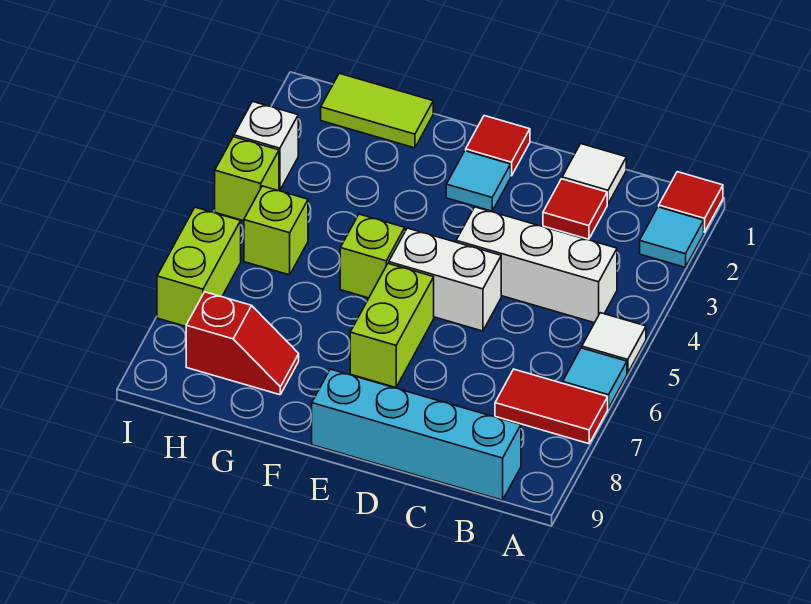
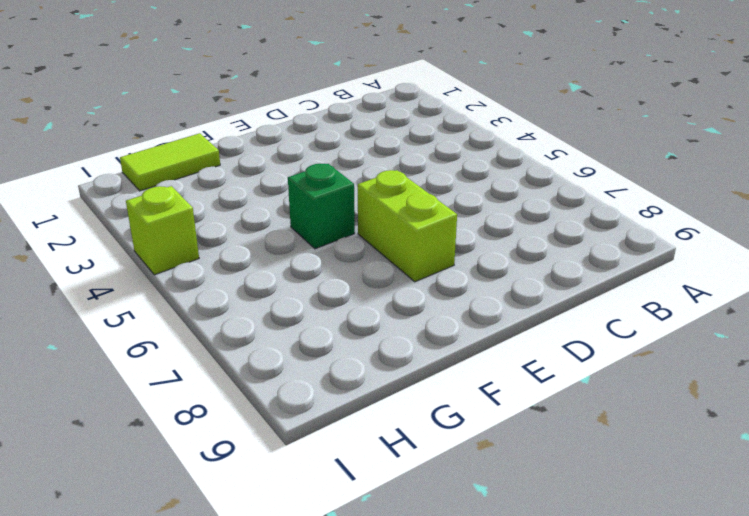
green 1x1 brick [288,164,355,249] -> lime 1x1 brick [340,214,405,298]
none -> red 1x1 tile [659,172,723,232]
none -> cyan 1x1 tile [640,207,704,267]
none -> white 1x1 tile [582,313,646,373]

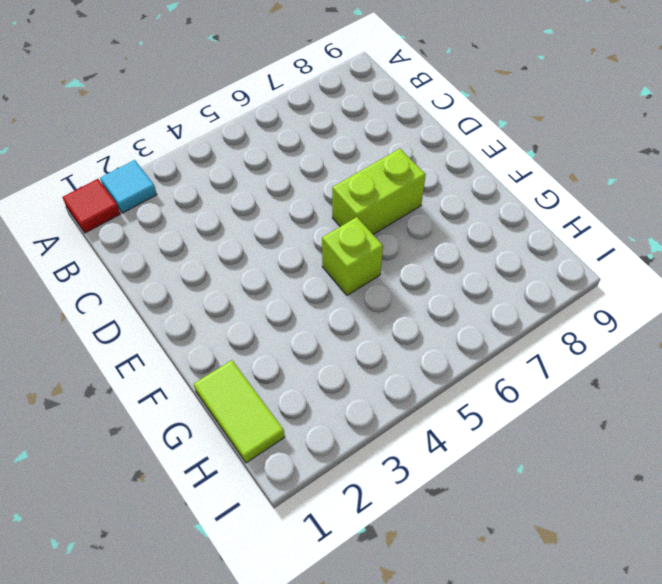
none -> white 1x1 tile [582,313,646,373]
none -> cyan 1x1 tile [563,348,627,408]
none -> red 1x2 tile [495,369,608,444]

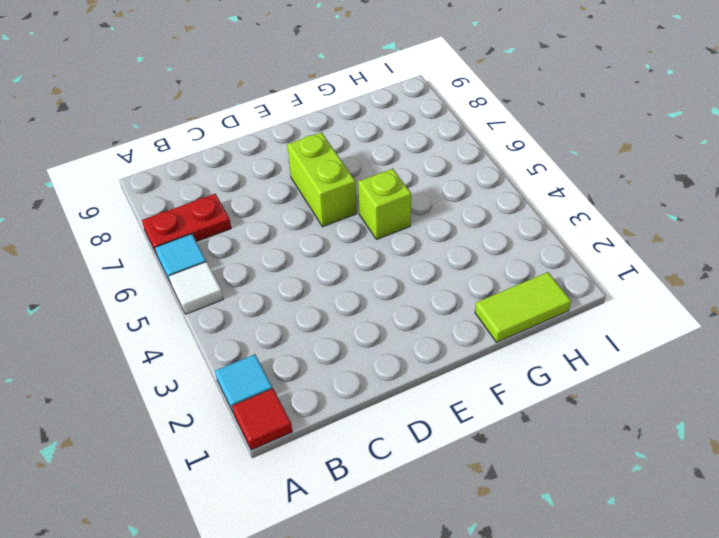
red 1x2 plate [142,194,231,254] -> red 1x2 tile [495,369,608,444]
none -> white 1x3 brick [456,207,617,323]
none -> cyan 1x4 brick [312,369,521,500]
none -> white 1x1 tile [562,144,626,204]

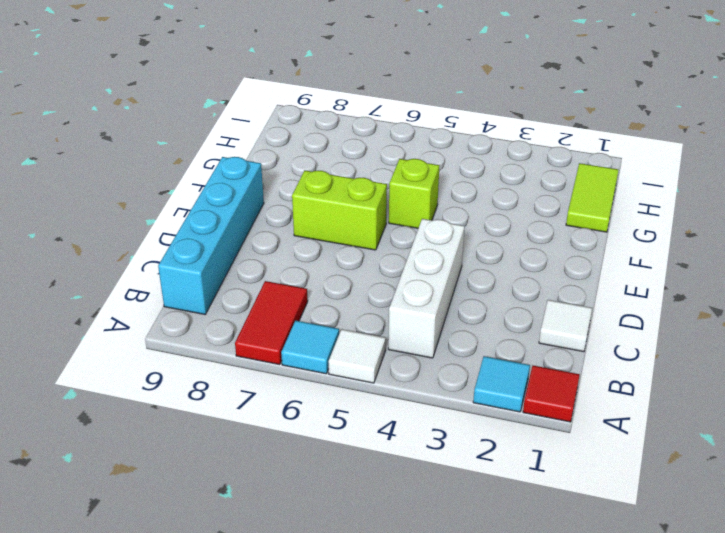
none -> red 1x1 tile [543,179,607,239]
none -> white 1x2 brick [389,228,501,331]
none -> red 1x1 tile [466,116,530,176]

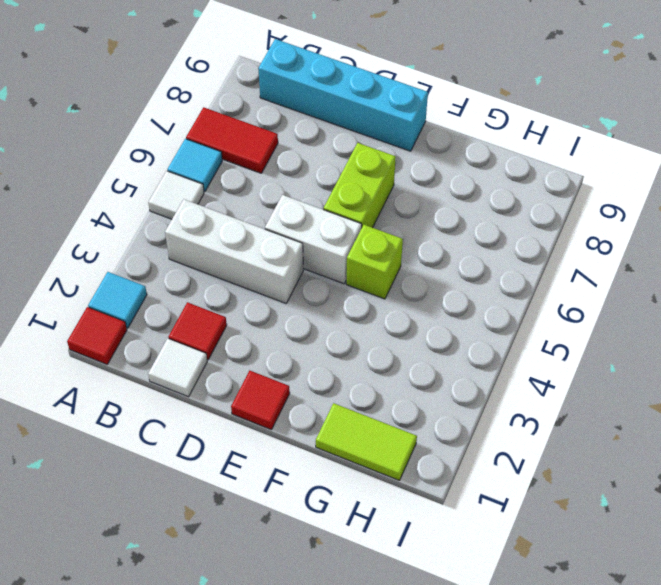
none -> cyan 1x1 tile [446,151,511,211]
none -> red 1x2 slope [186,292,299,395]
none -> lime 1x1 brick [244,186,308,275]

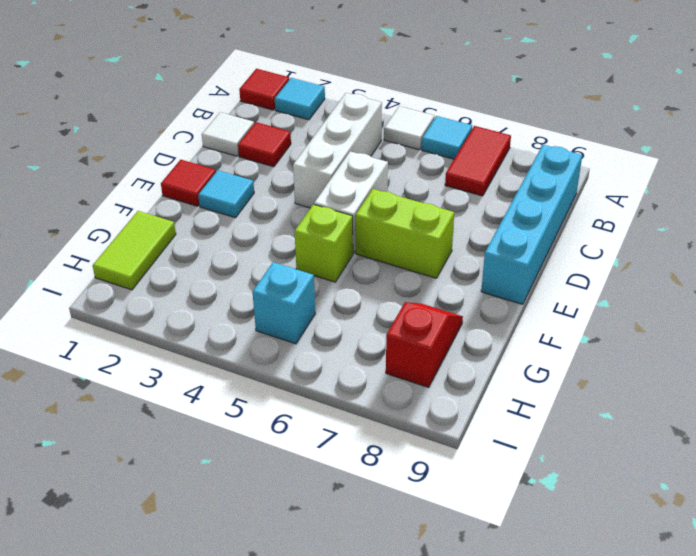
cyan 1x1 brick [253,262,315,344] -> lime 1x1 brick [244,186,308,275]
none -> white 1x1 brick [234,102,298,190]
none -> lime 1x1 brick [215,137,279,221]
none -> lime 1x2 brick [157,207,241,326]

